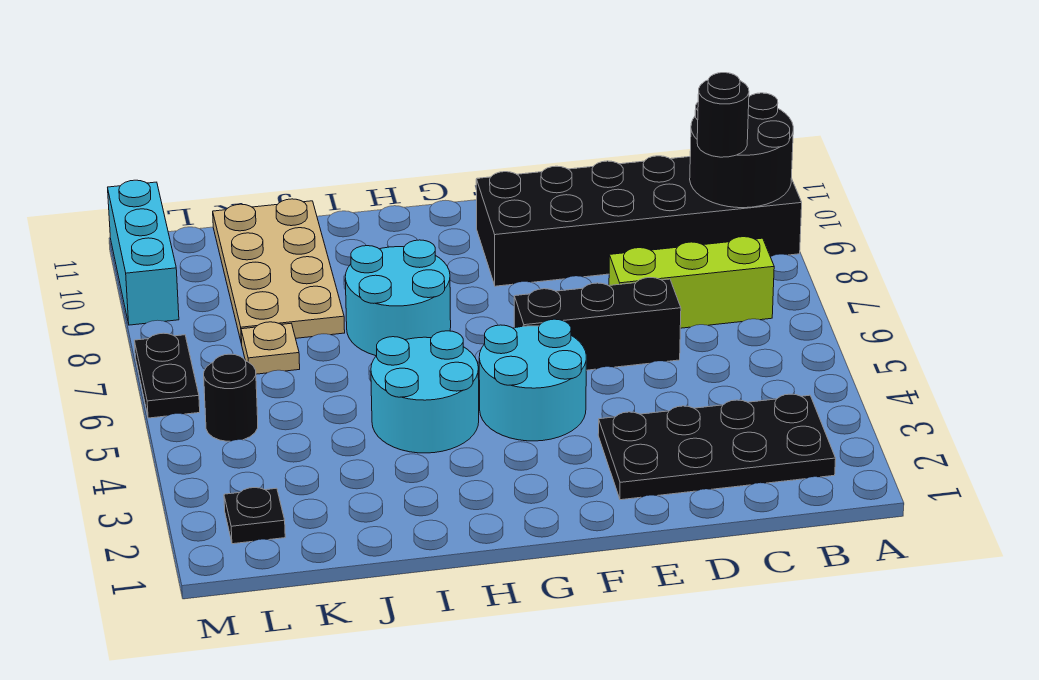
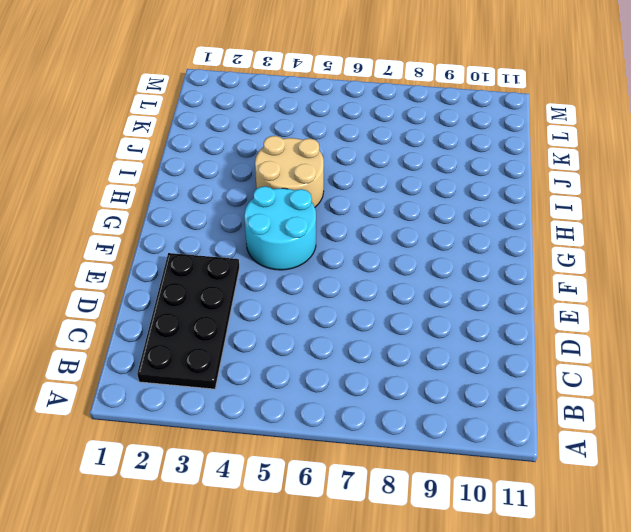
tan 2x2 round brick [255,136,324,207] -> cyan 2x2 round brick [371,331,479,453]
none -> black 2x6 brick [476,156,802,286]
none -> lime 1x3 brick [609,237,774,328]
none -> black 1x3 brick [514,278,681,370]

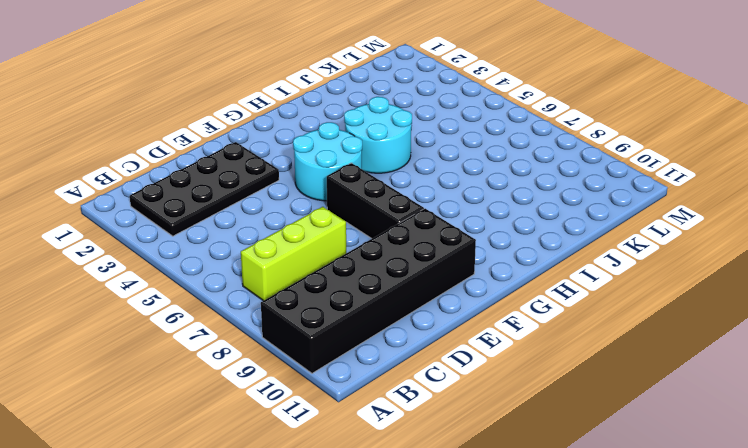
black 1x3 brick [327,163,424,239] -> black 1x3 brick turned to [514,278,681,370]
none -> cyan 2x2 round brick [345,240,451,356]
none -> tan 2x4 plate [213,199,345,344]
none -> tan 1x1 plate [241,322,300,374]

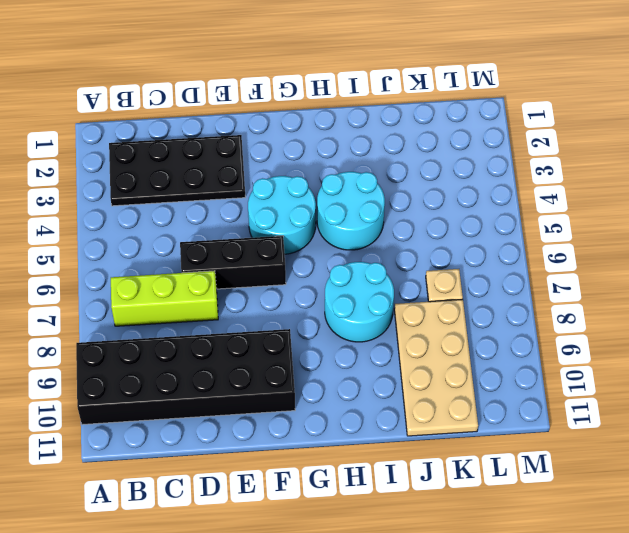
none -> black 1x1 plate [224,488,285,544]
none -> black 1x1 round brick [204,354,258,441]
none -> black 1x2 plate [134,333,200,418]

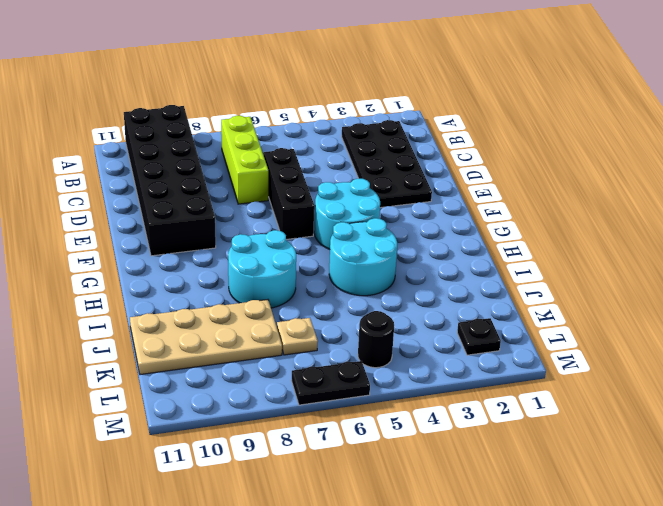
none -> cyan 1x3 brick [108,180,179,325]
none -> black 2x2 round brick [690,93,793,208]
none -> black 1x1 round brick [697,73,749,157]

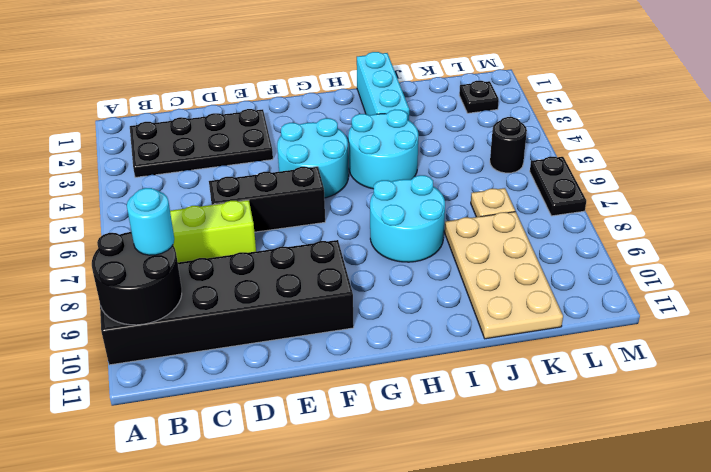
cyan 1x1 round brick [127,188,174,255] -> black 1x1 round brick [697,73,749,157]
cyan 1x3 brick [357,52,409,120] -> cyan 1x3 brick moved to [108,180,179,325]

